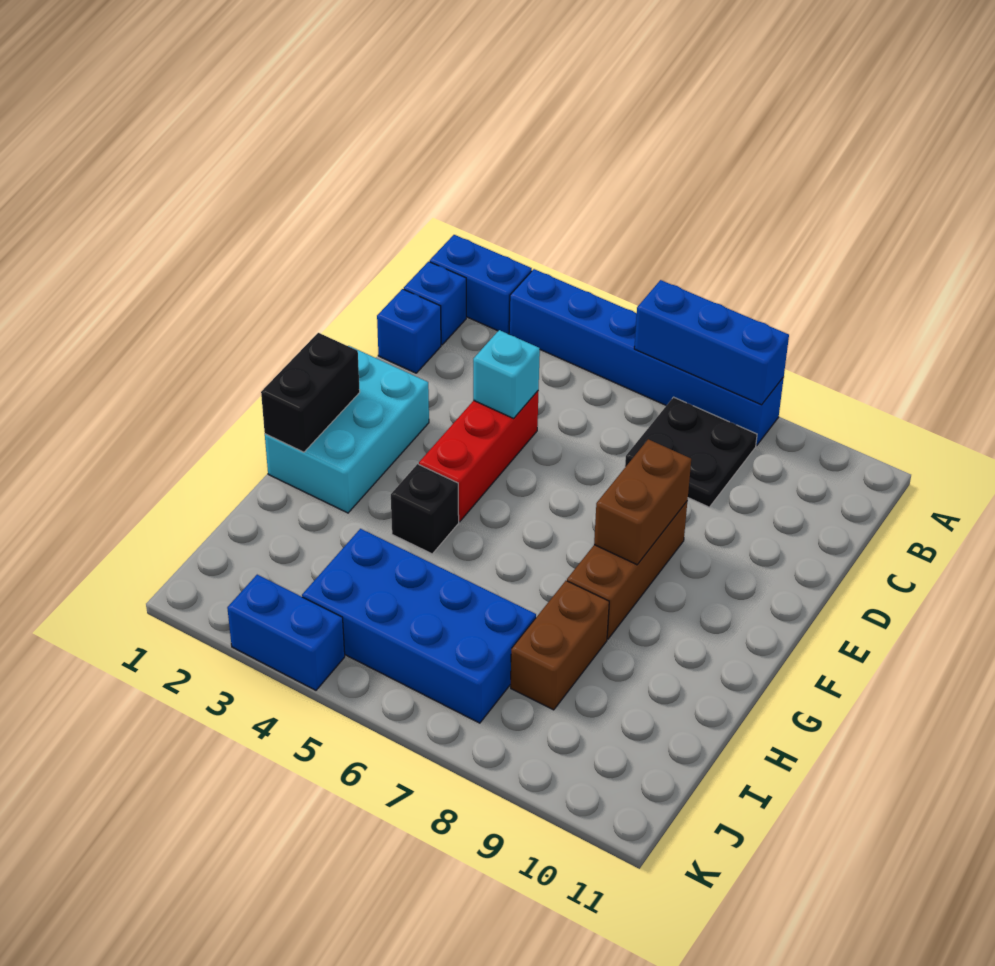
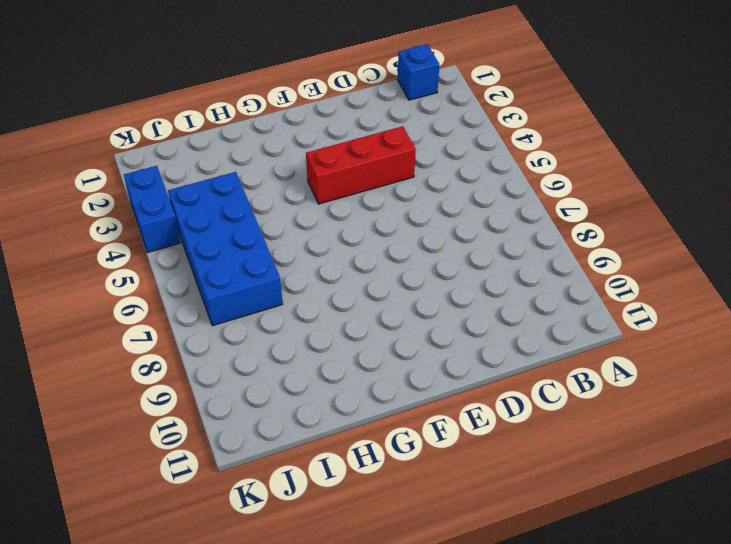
none -> blue 1x2 brick [430,235,532,334]
none -> blue 1x6 brick [509,269,784,446]
none -> black 2x2 plate [625,397,757,507]

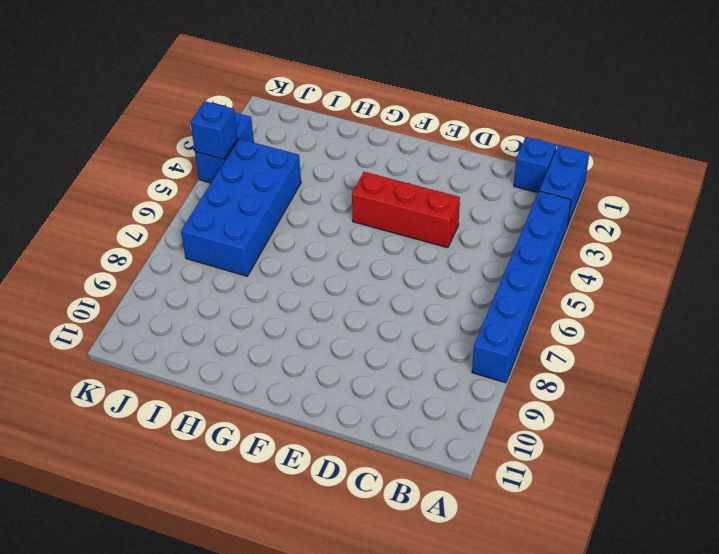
blue 1x1 brick [190,101,237,159] -> blue 1x1 brick moved to [377,289,441,373]
none -> black 2x2 plate [625,397,757,507]
none -> cyan 2x3 brick [265,346,429,513]
none -> brown 1x3 brick [567,502,687,639]

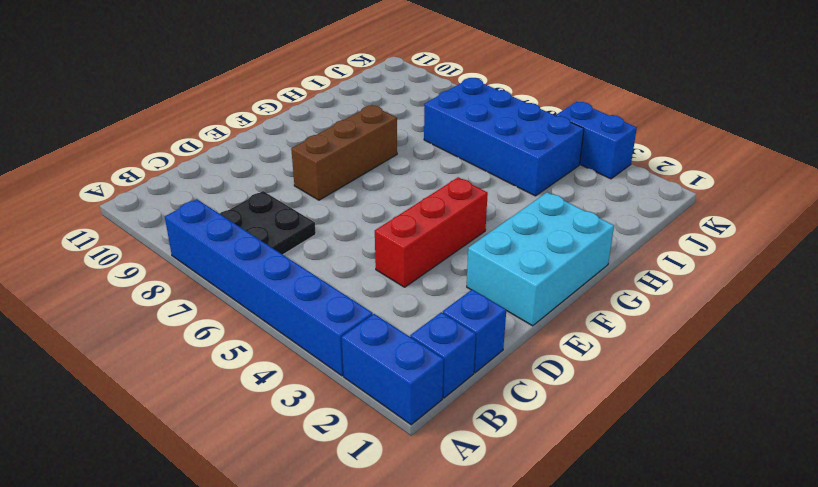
none -> black 1x1 brick [391,464,459,554]
none -> brown 1x2 brick [511,581,609,710]
none -> blue 1x3 brick [634,280,789,405]

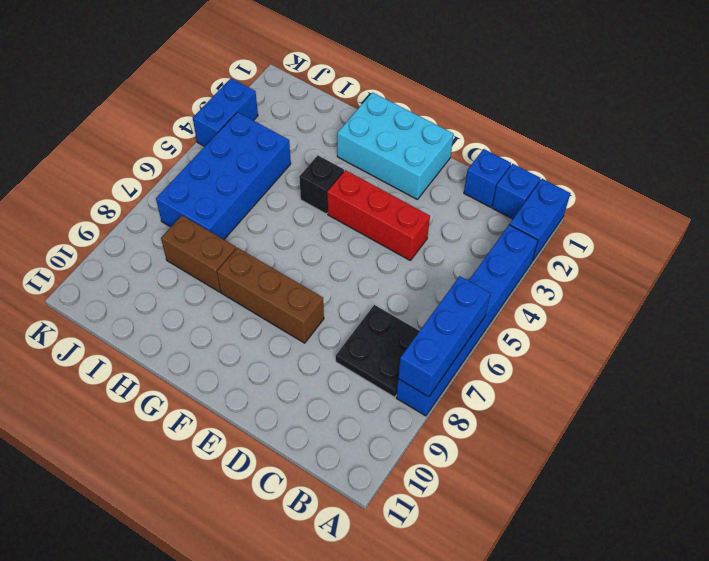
none -> cyan 1x1 brick [473,330,540,418]
none -> brown 1x2 brick [594,439,691,565]
none -> black 1x2 brick [261,333,360,452]

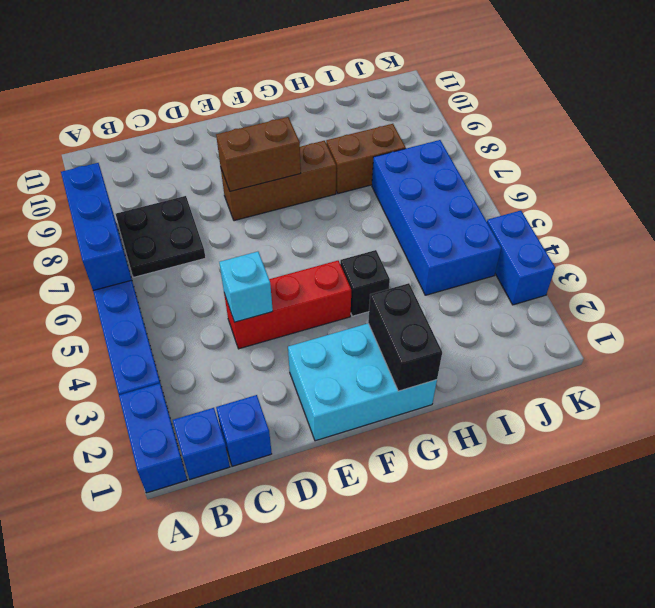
black 1x2 brick [368,283,442,391] -> black 1x2 brick turned to [261,333,360,452]

